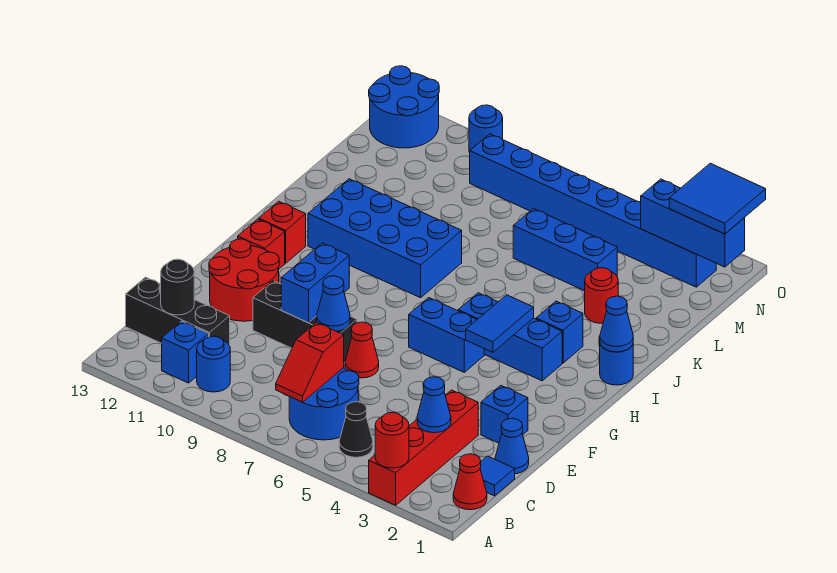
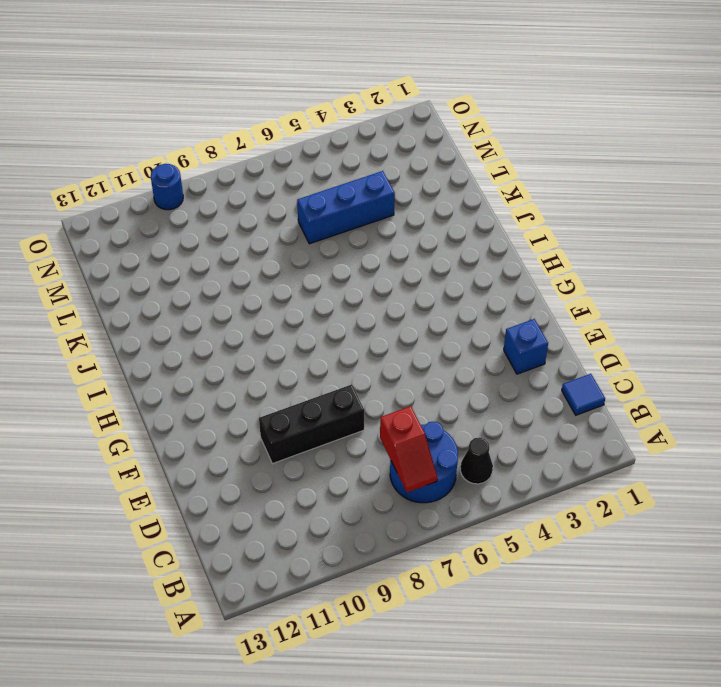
none -> red 1x4 brick [369,390,478,505]
none -> red 1x1 cone [453,454,487,510]
none -> blue 1x1 round brick [197,336,230,392]
none -> blue 1x1 brick [162,321,209,383]

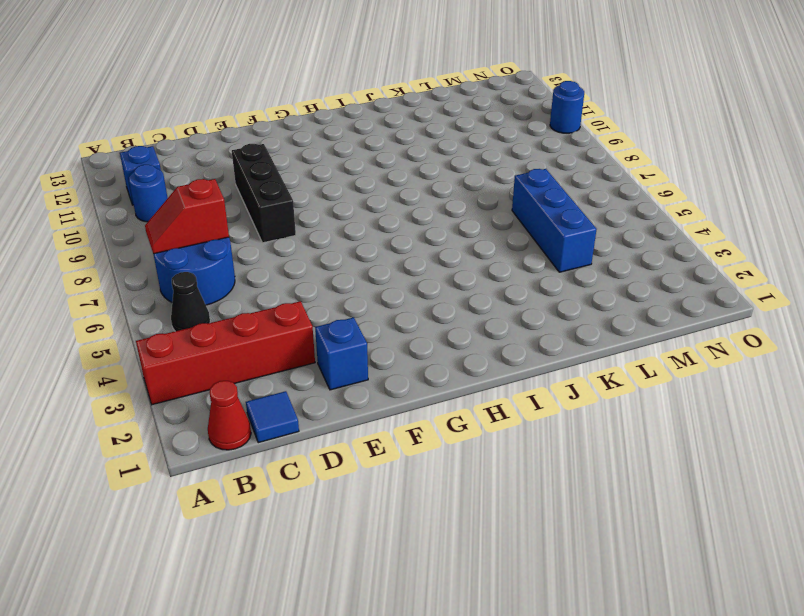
none -> black 1x3 brick [126,277,230,345]
none -> blue 1x1 cone [495,418,529,474]
none -> red 1x1 cone [345,322,379,378]
none -> red 2x2 round brick [209,239,279,321]

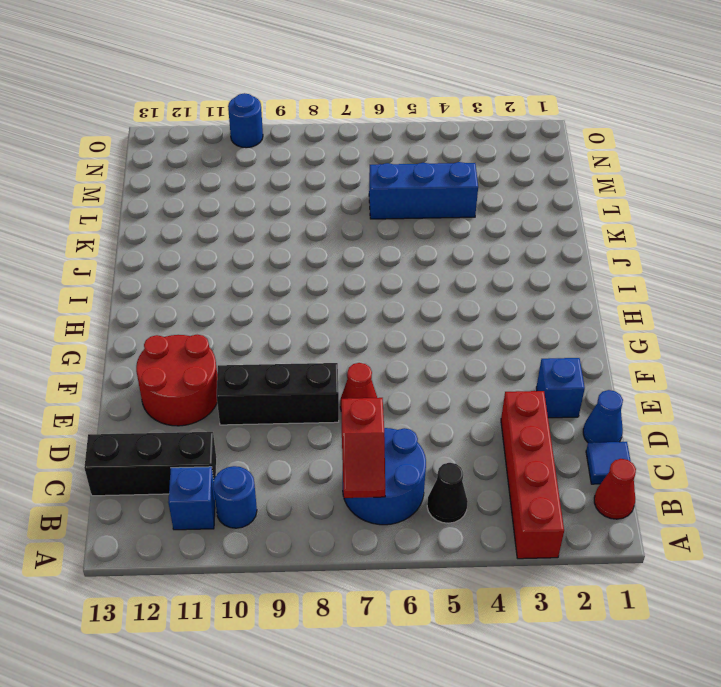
none -> blue 1x2 brick [409,298,484,372]
none -> red 1x1 brick [238,219,285,269]
none -> blue 1x3 brick [458,293,562,381]
none -> red 1x1 brick [259,201,306,263]

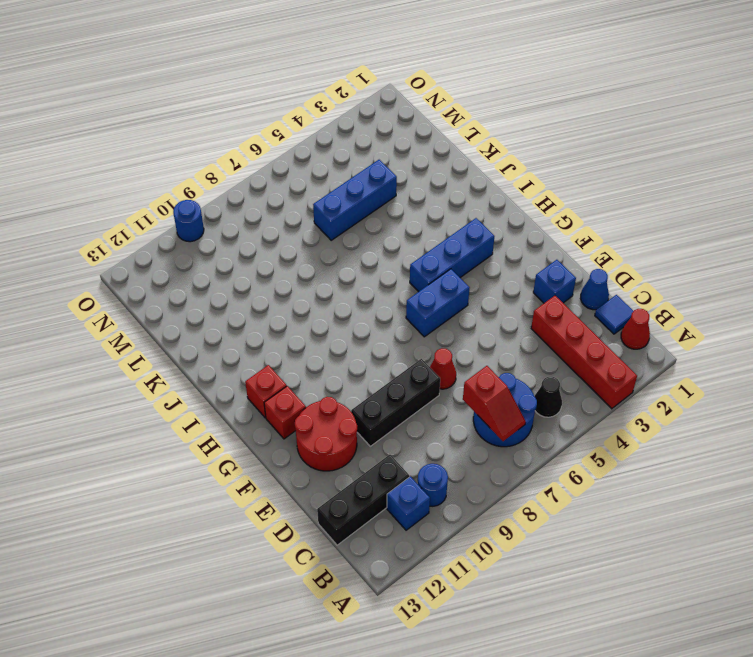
none -> blue 1x1 round brick [600,345,633,385]
none -> blue 1x1 brick [536,301,583,363]
none -> blue 2x4 brick [308,179,462,298]
none -> red 1x1 round brick [585,268,618,323]

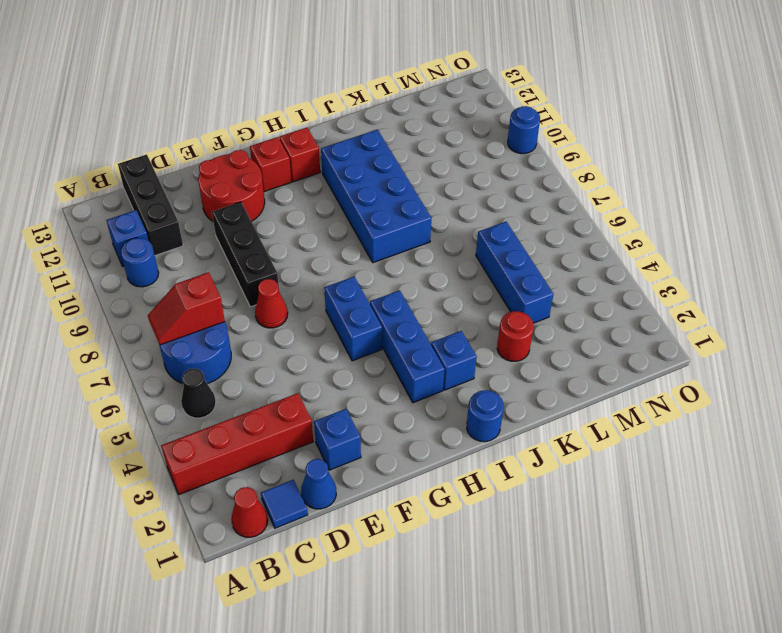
none -> blue 1x8 brick [470,134,716,287]
none -> blue 2x2 round brick [369,66,439,148]
none -> red 1x1 round brick [375,412,409,468]
none -> blue 1x1 cone [417,377,451,433]

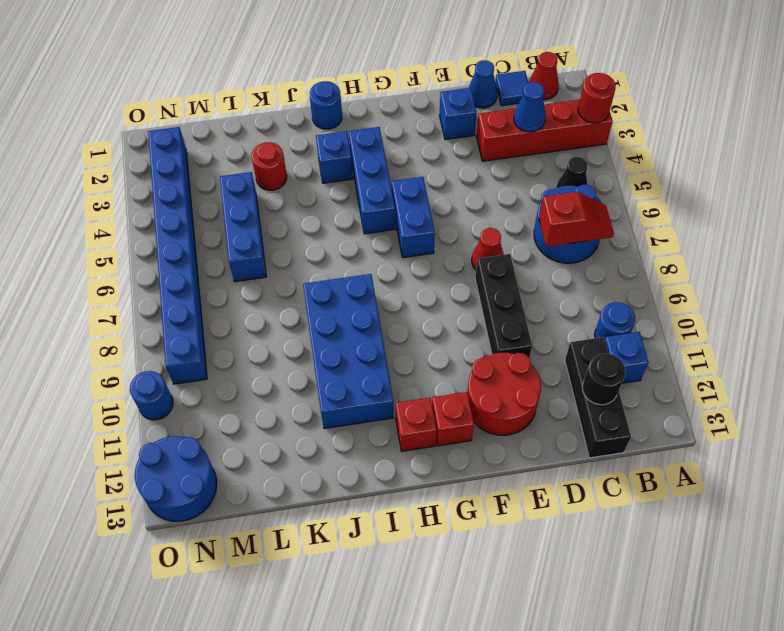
none -> blue 1x1 cone [317,276,350,331]
none -> blue 1x2 brick [281,243,349,323]
none -> blue 1x2 tile [466,295,534,352]
none -> blue 1x1 cone [600,296,633,352]

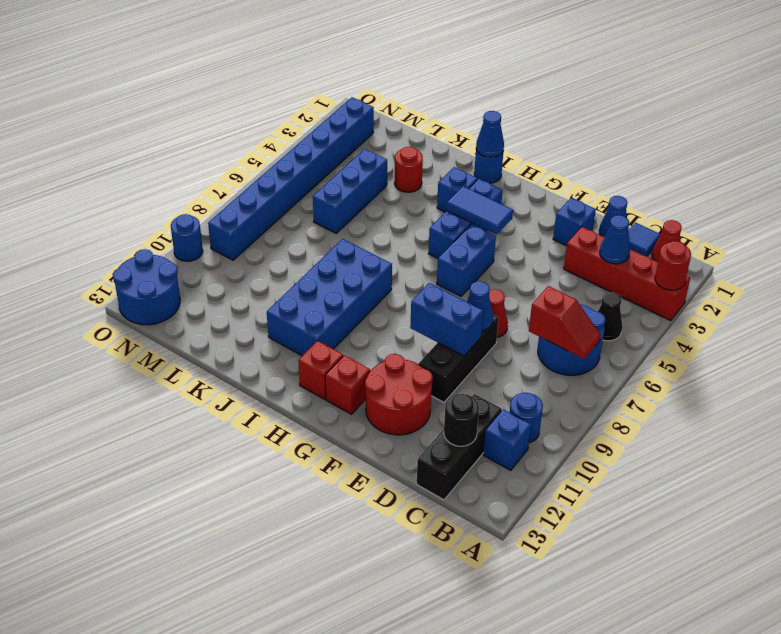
none -> blue 1x3 brick [641,179,745,267]
none -> blue 2x2 tile [669,163,766,234]

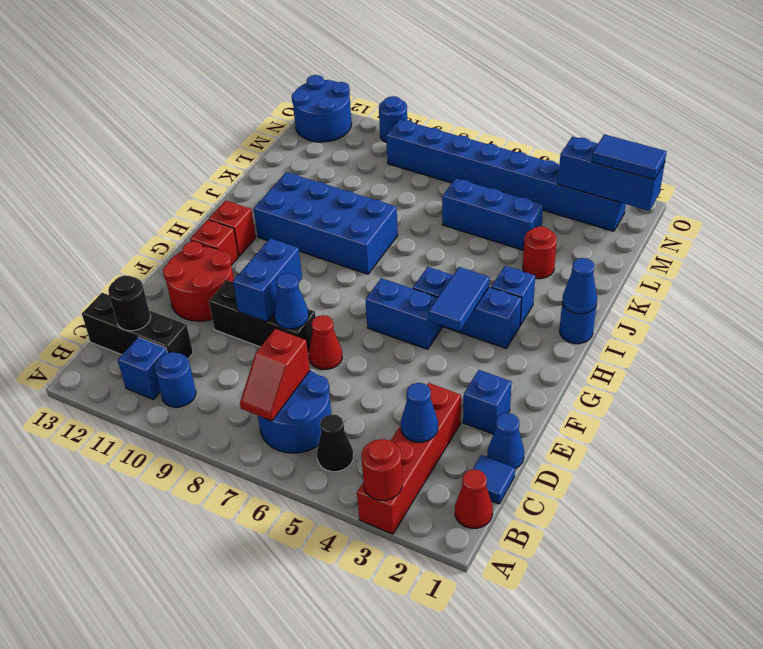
blue 1x2 tile [592,134,667,180] -> blue 2x2 tile [669,163,766,234]

